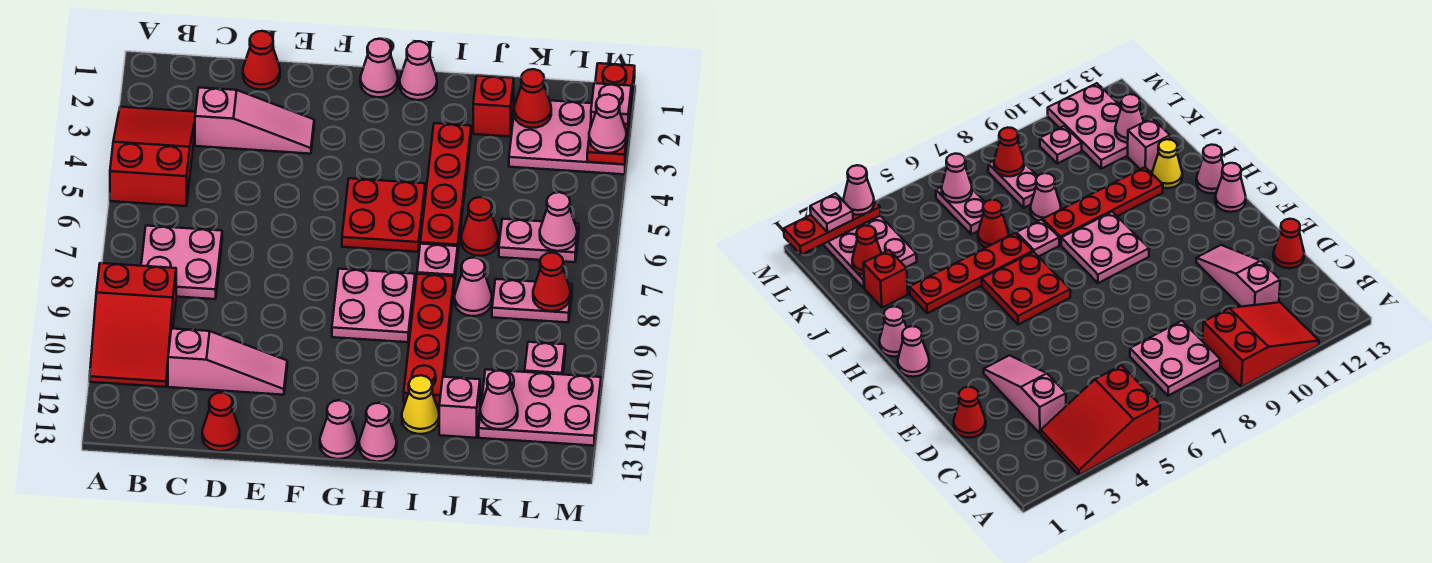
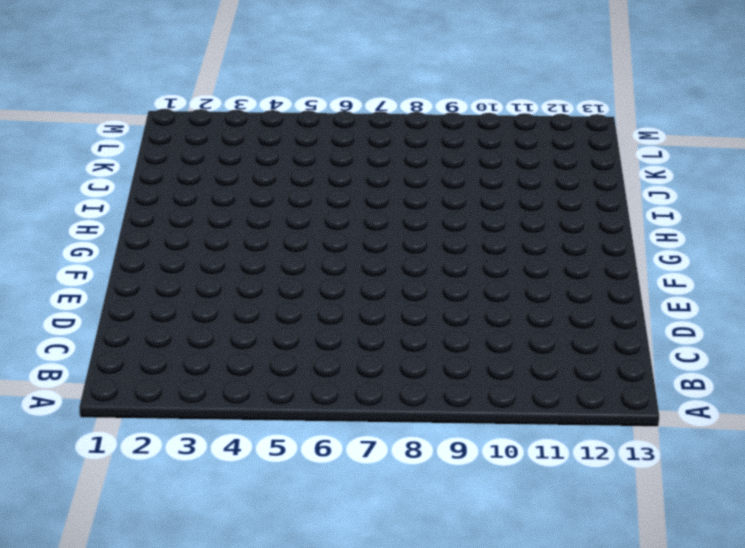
none -> red 2x3 slope [110,107,196,206]
none -> red 2x3 slope [90,263,176,387]
none -> pink 2x2 plate [141,226,222,299]
none -> pink 1x3 slope [195,88,314,154]

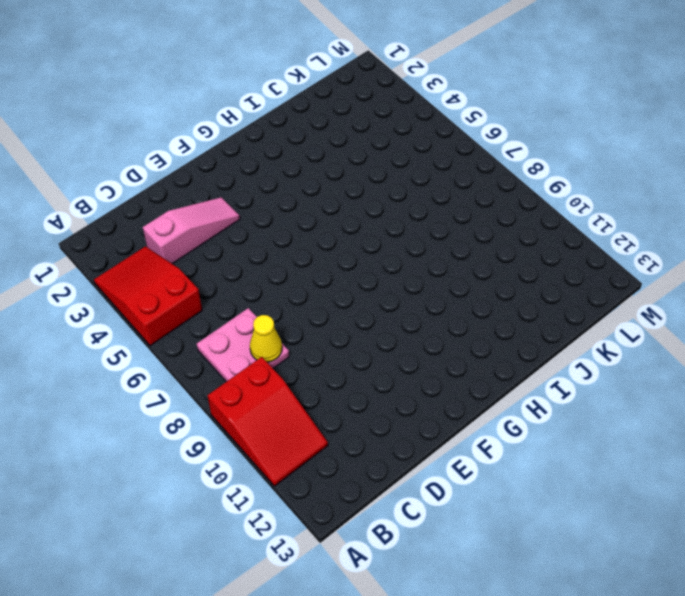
yellow 1x1 cone [250,315,282,362] -> yellow 1x1 cone moved to [402,375,439,434]
none -> pink 1x3 slope [168,329,287,395]
none -> red 1x1 cone [243,31,280,90]
none -> red 1x1 cone [202,393,240,451]
none -> pink 1x1 cone [360,39,398,97]

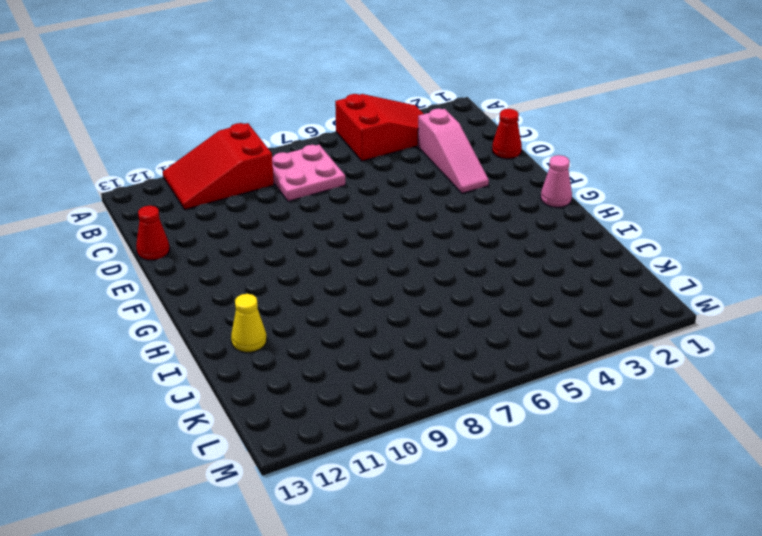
none -> pink 1x3 slope [168,329,287,395]
none -> red 2x2 plate [342,178,425,252]
none -> pink 2x2 plate [332,269,415,342]
none -> pink 1x1 cone [320,400,357,459]

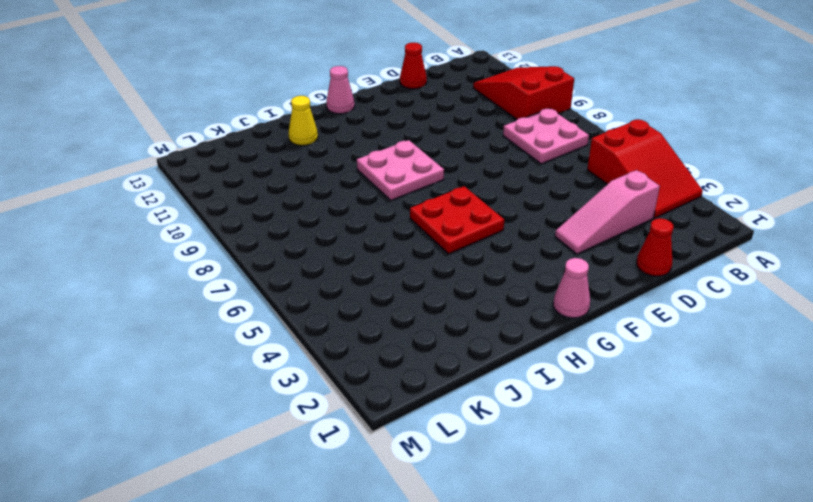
none -> pink 1x3 slope [168,329,287,395]
none -> pink 1x1 cone [400,41,437,100]
none -> pink 1x1 cone [359,403,397,462]
none -> red 1x4 plate [420,123,471,248]

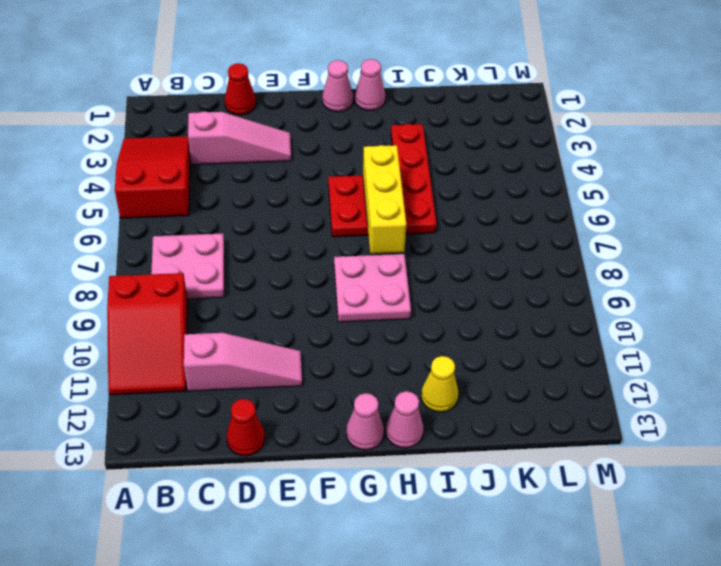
yellow 1x3 brick [363,145,406,254] -> none
none -> pink 1x1 plate [417,244,458,283]
none -> red 1x4 plate [404,274,454,405]
none -> red 1x1 brick [473,76,514,136]
none -> red 1x1 cone [461,197,499,256]

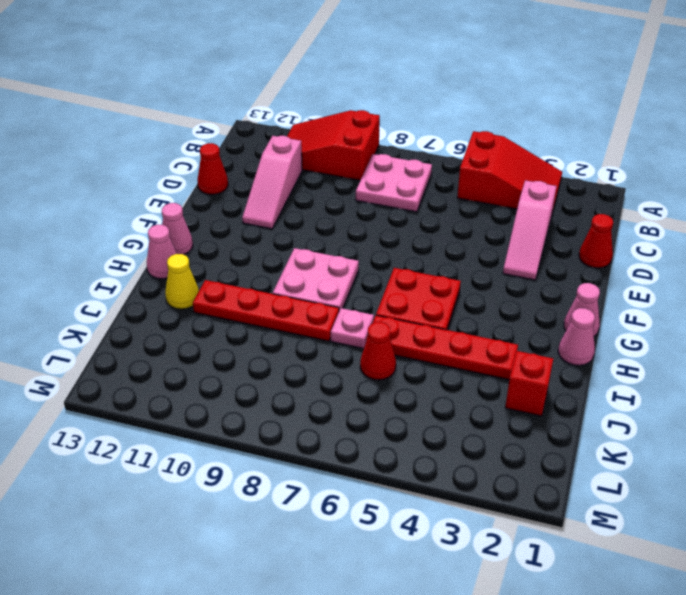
none -> pink 1x1 cone [455,258,492,316]
none -> pink 1x1 brick [439,377,480,438]
none -> pink 2x3 plate [509,98,631,174]
none -> pink 1x2 plate [499,219,579,262]

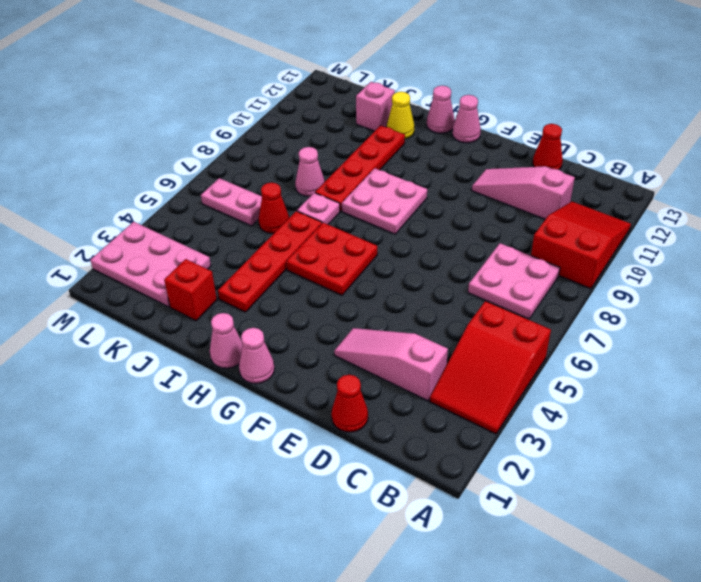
none -> pink 1x2 plate [492,279,572,322]
none -> pink 2x3 plate [479,369,601,446]
none -> pink 1x1 plate [525,342,565,375]
none -> red 1x1 cone [514,69,551,128]

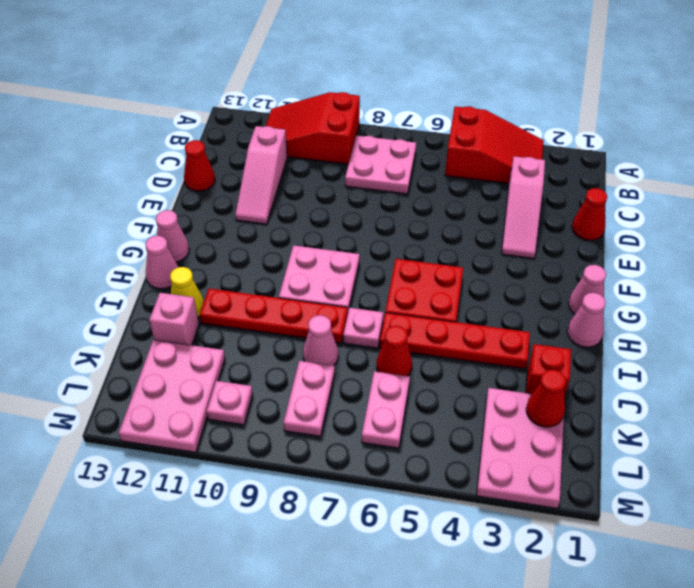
none -> pink 1x1 cone [480,370,518,429]
none -> pink 1x1 cone [540,192,577,251]
none -> red 1x1 cone [533,253,570,311]
none -> red 1x3 plate [587,63,635,164]

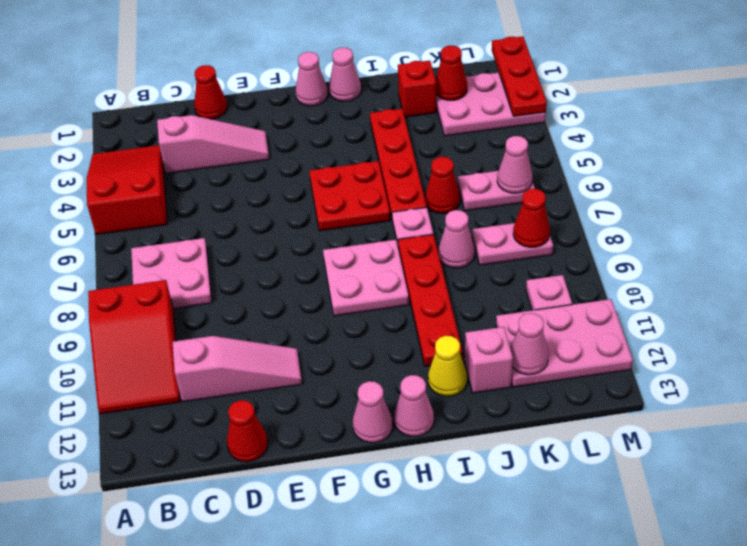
none -> pink 1x1 plate [591,83,631,124]
none -> pink 1x1 cone [589,94,626,153]

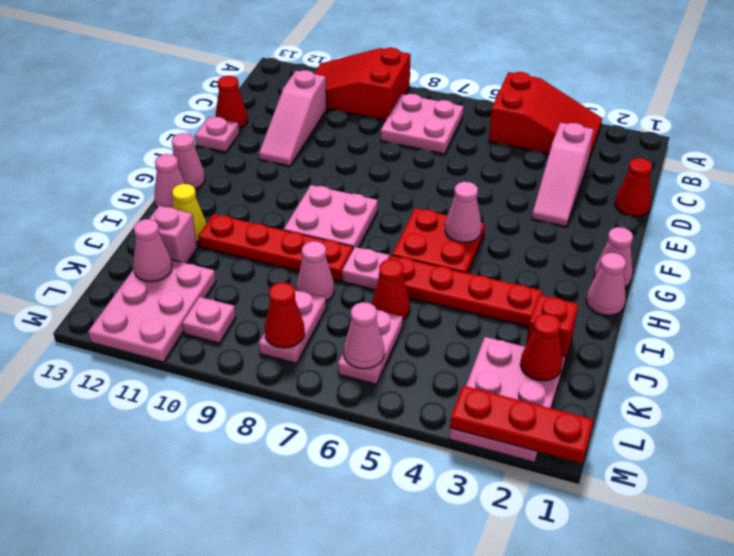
pink 1x1 plate [195,117,239,152] -> pink 1x1 plate moved to [591,83,631,124]
pink 1x1 cone [445,182,482,243] -> pink 1x1 cone moved to [589,94,626,153]

